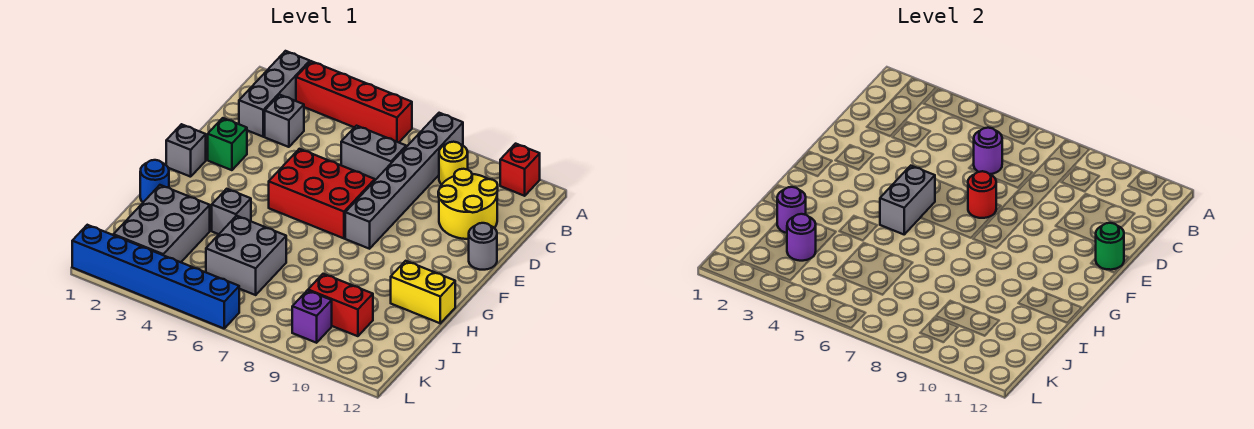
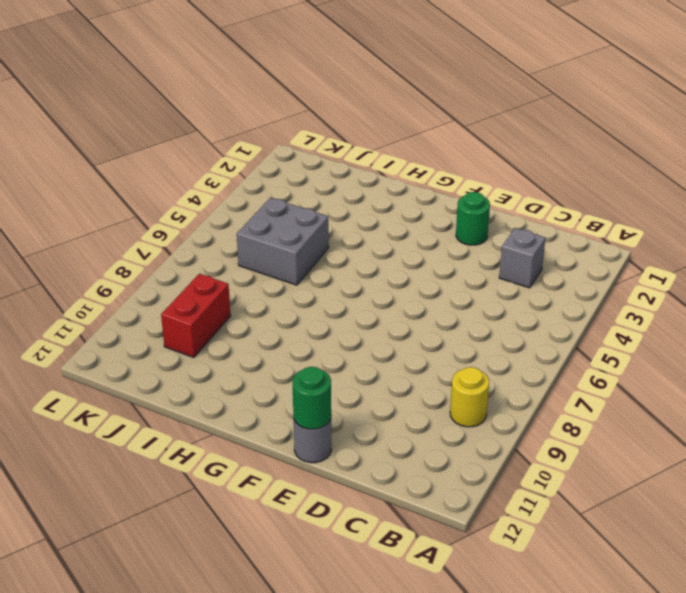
green 1x1 round brick [456,192,490,245] -> green 1x1 brick [208,118,247,170]
none -> grey 1x3 brick [239,51,310,137]
none -> red 1x4 brick [296,61,412,142]
none -> grey 1x6 brick [345,113,463,249]

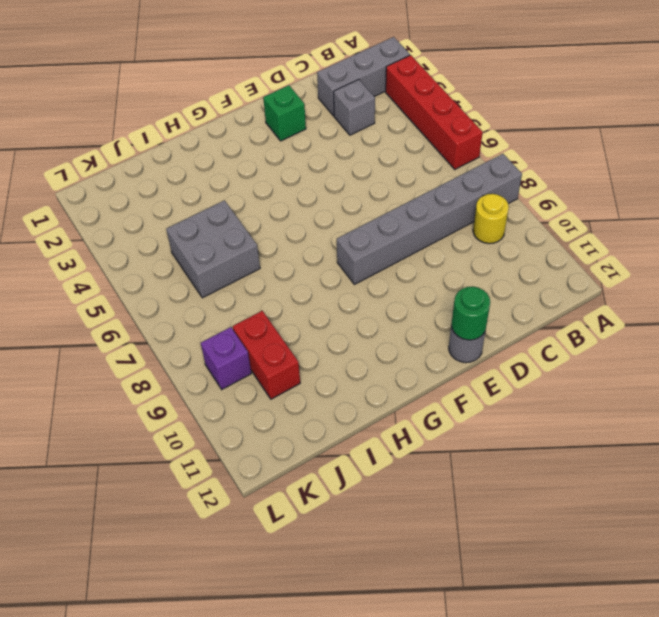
none -> red 1x1 brick [500,144,540,196]
none -> grey 1x2 brick [341,126,406,180]
none -> yellow 2x2 round brick [438,169,498,239]

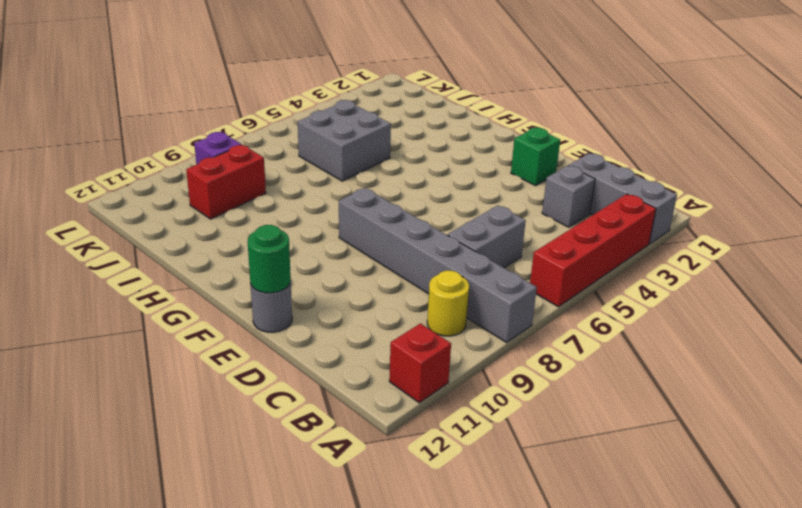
none -> yellow 2x2 round brick [438,169,498,239]
none -> red 2x3 brick [269,149,375,238]
none -> grey 1x1 brick [166,124,206,177]

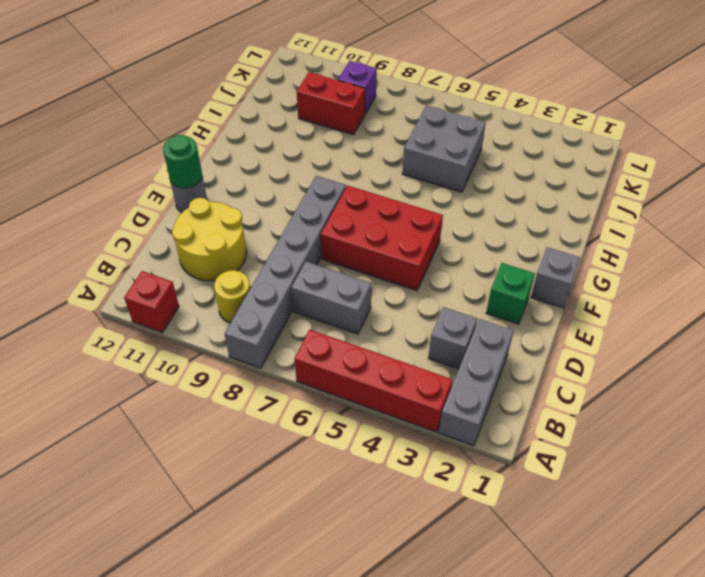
none -> blue 1x1 round brick [140,160,169,202]
none -> grey 1x1 brick [212,189,251,234]
none -> yellow 1x2 brick [391,261,455,323]

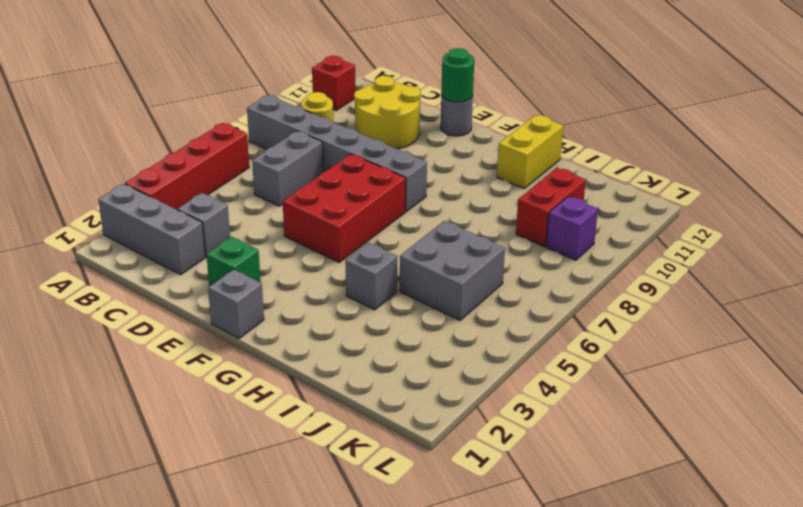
none -> blue 1x1 round brick [140,160,169,202]
none -> grey 2x3 brick [113,185,210,262]
none -> blue 1x6 brick [72,225,239,328]

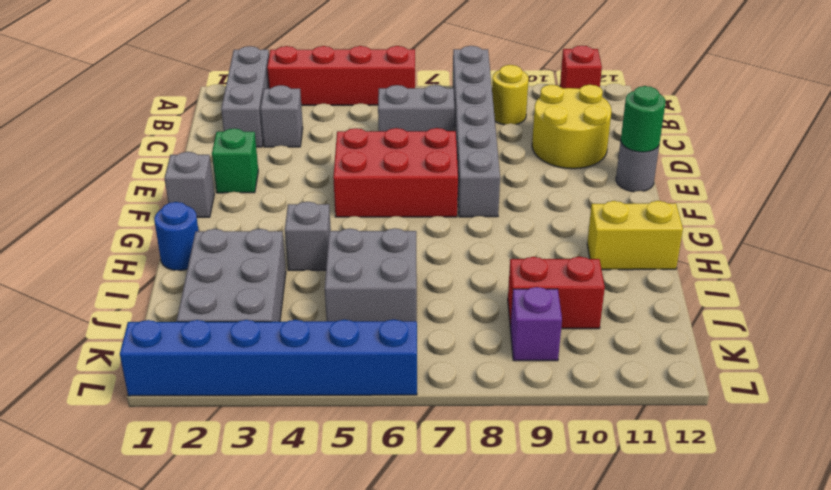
none -> purple 1x1 round brick [974,128,1002,174]
none -> red 1x1 round brick [968,171,996,218]
none -> grey 1x2 brick [880,166,935,234]

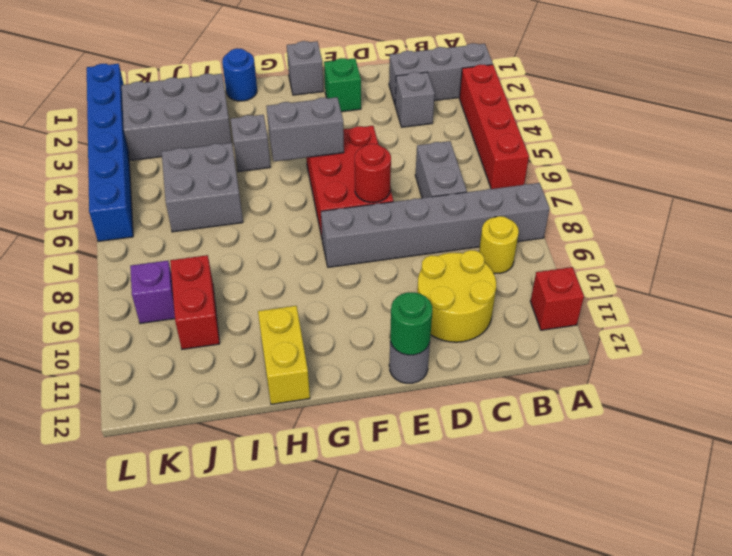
none -> purple 1x1 round brick [974,128,1002,174]
none -> purple 1x1 round brick [777,187,806,233]
none -> purple 1x1 round brick [787,214,816,261]

